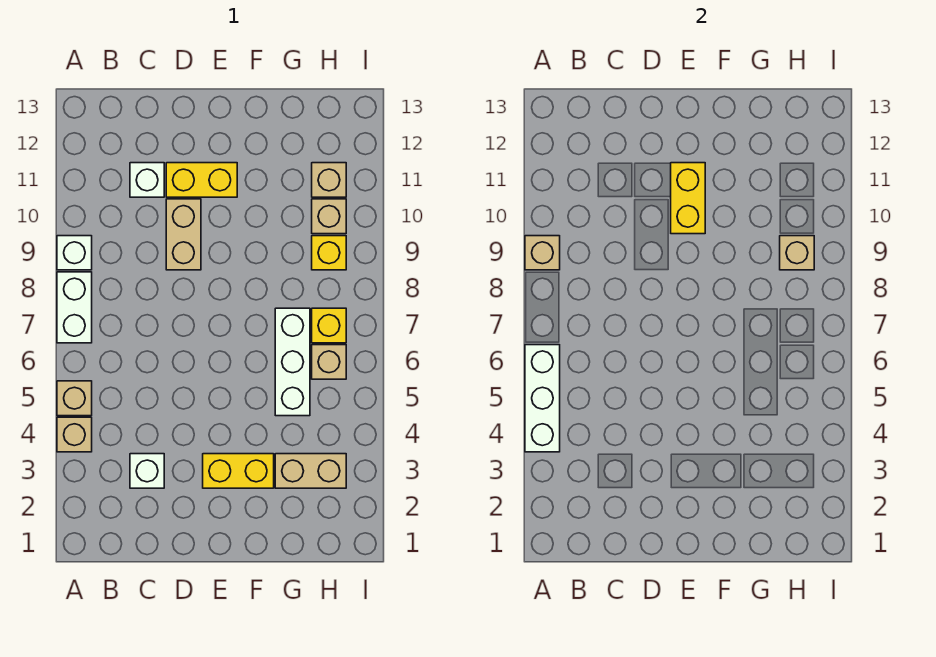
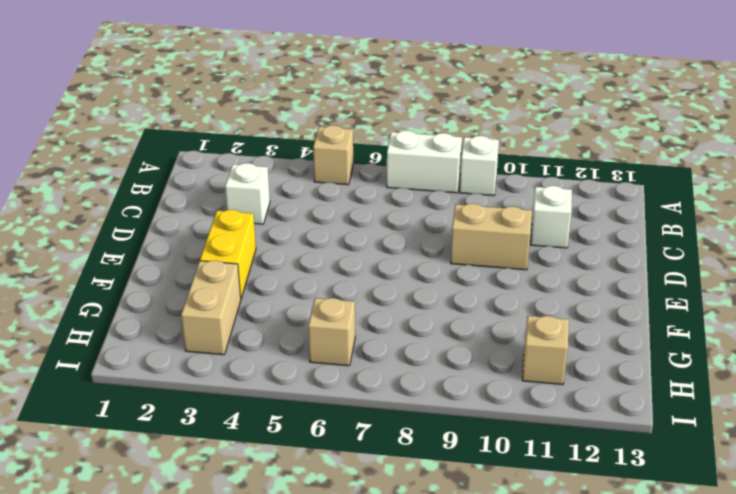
none -> tan 1x1 brick [57,417,92,452]
none -> yellow 1x2 brick [166,163,237,197]
none -> white 1x3 brick [275,308,310,416]

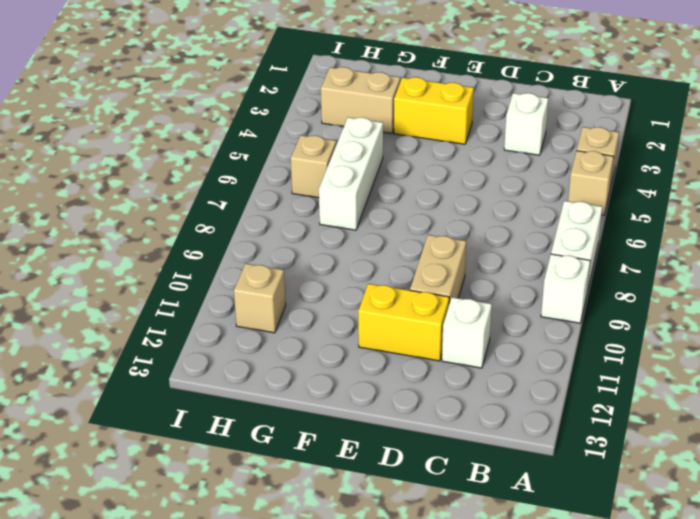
none -> yellow 1x1 brick [312,308,346,343]
none -> yellow 1x1 brick [312,236,346,270]
none -> tan 1x1 brick [312,199,346,234]

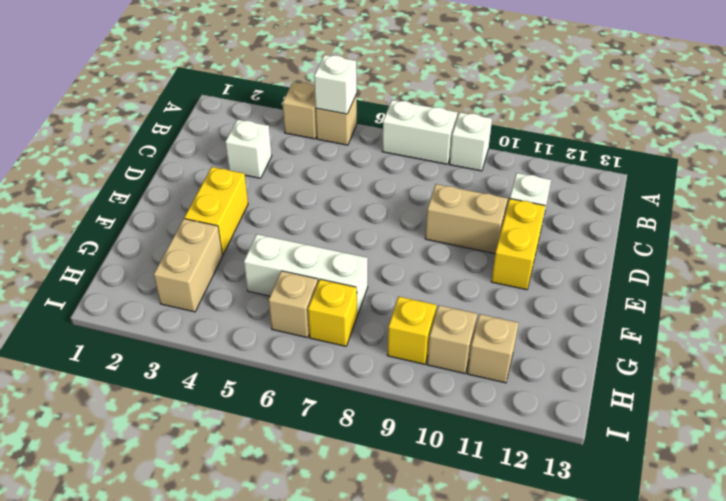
white 1x1 brick [314,55,357,114] -> white 1x3 brick [525,345,560,452]
none -> tan 1x1 brick [525,236,560,270]
none -> yellow 1x2 brick [671,163,705,234]
none -> tan 1x1 brick [780,236,814,270]

